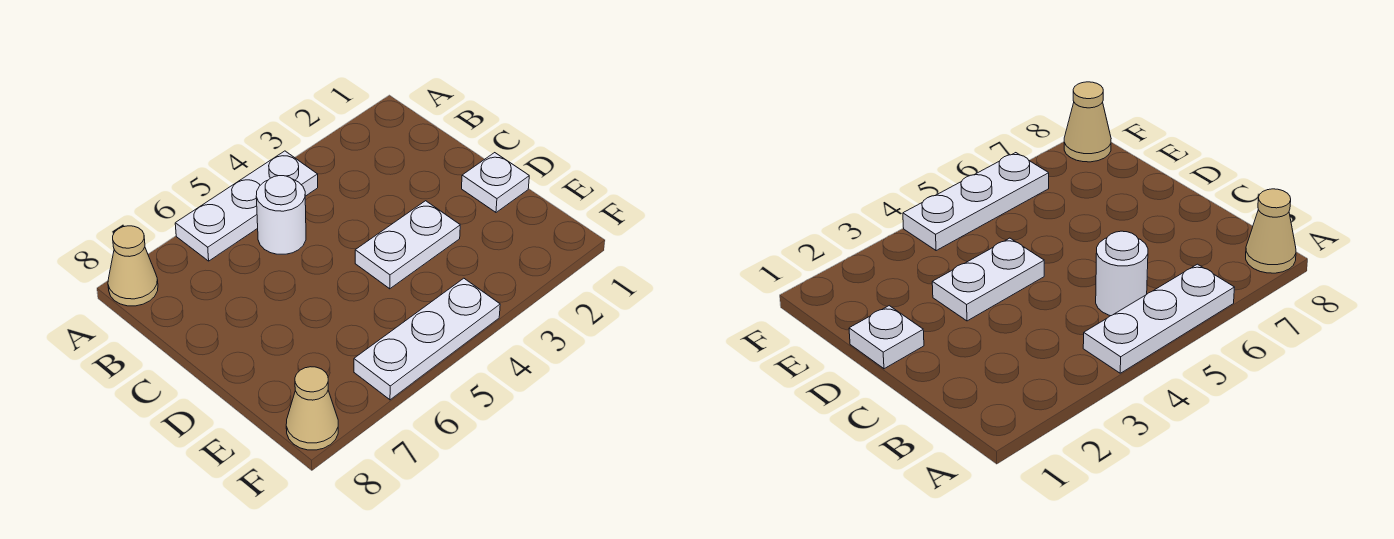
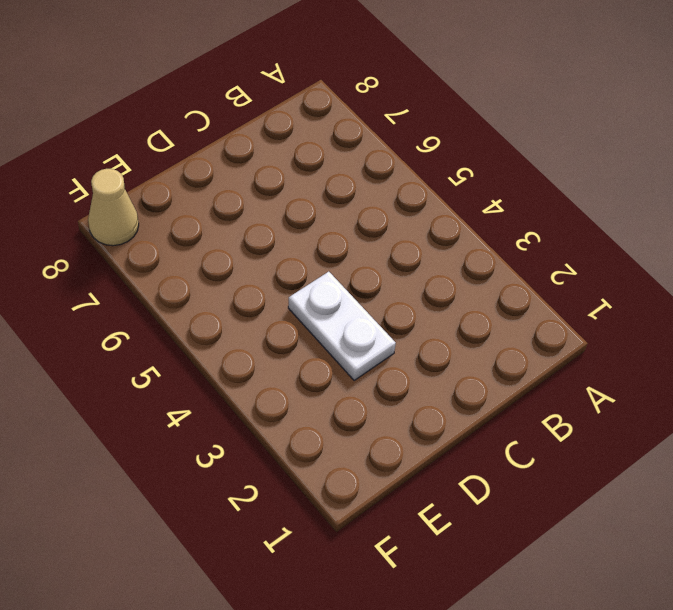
none -> white 1x3 plate [175,151,318,261]
none -> tan 1x1 cone [108,226,158,306]

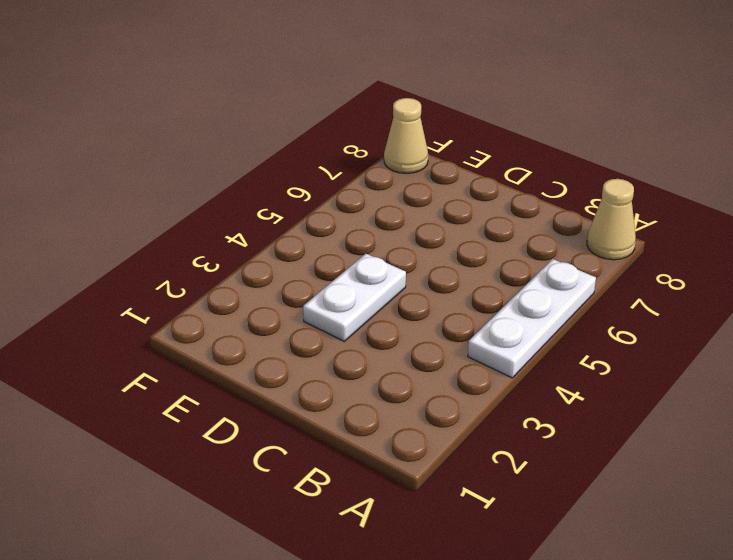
none -> white 1x1 round brick [256,176,306,254]
none -> white 1x1 plate [462,153,529,212]

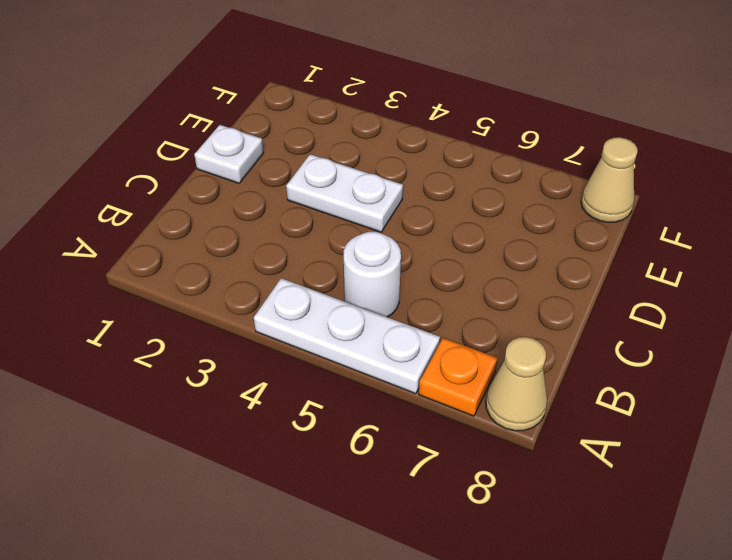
orange 1x1 plate [419,338,497,416] -> none
none -> white 1x3 plate [354,278,500,400]

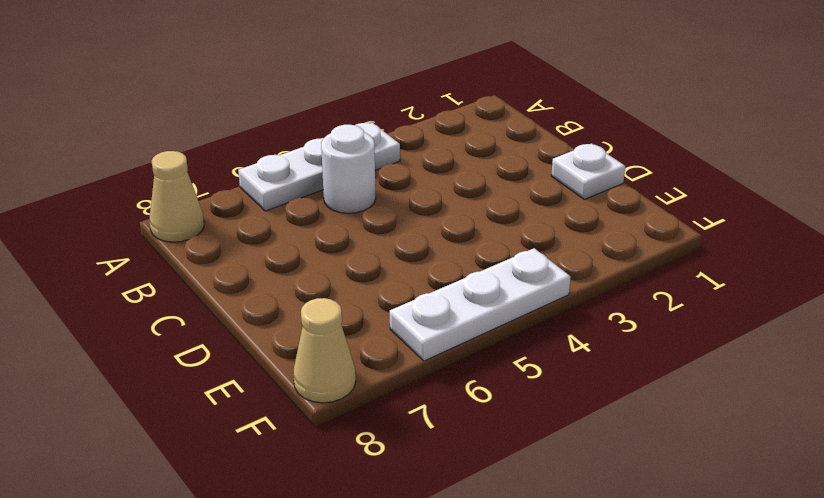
none -> white 1x2 plate [355,201,460,289]

